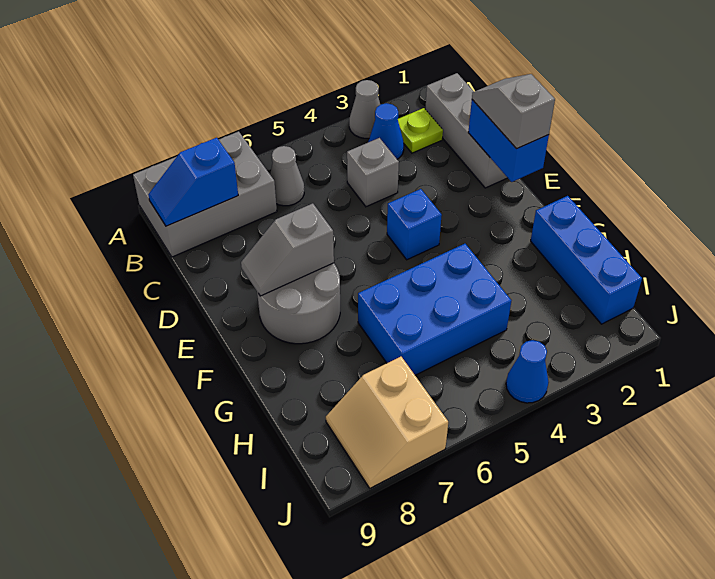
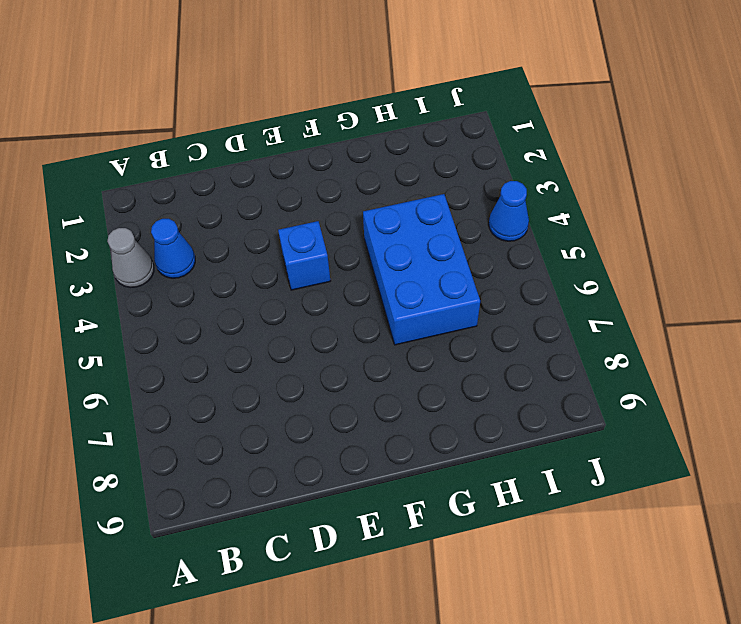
none -> grey 2x3 brick [133,131,277,257]
none -> grey 1x3 brick [425,73,507,188]
none -> lime 1x1 plate [398,108,443,153]

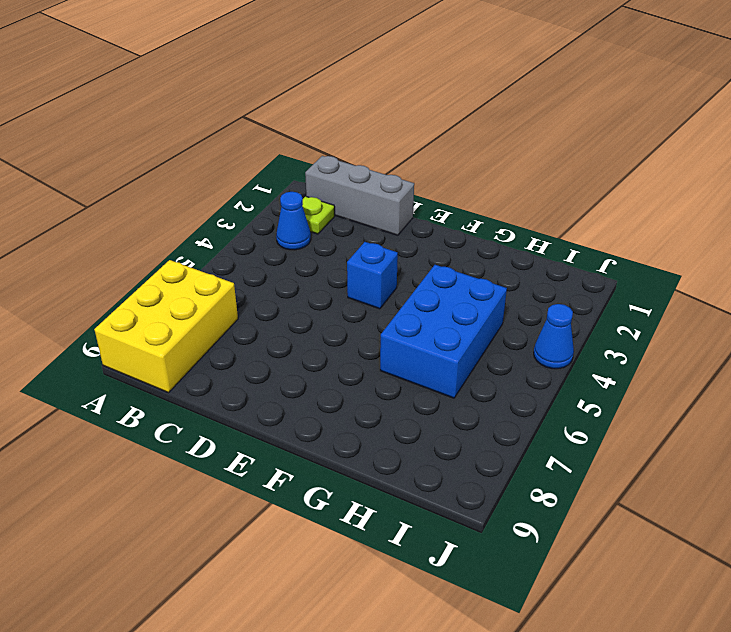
yellow 2x3 brick [94,260,238,393] -> grey 2x3 brick [133,131,277,257]
none -> grey 1x1 cone [349,80,380,138]
none -> grey 1x1 cone [270,146,304,206]
none -> grey 1x1 brick [347,138,399,207]

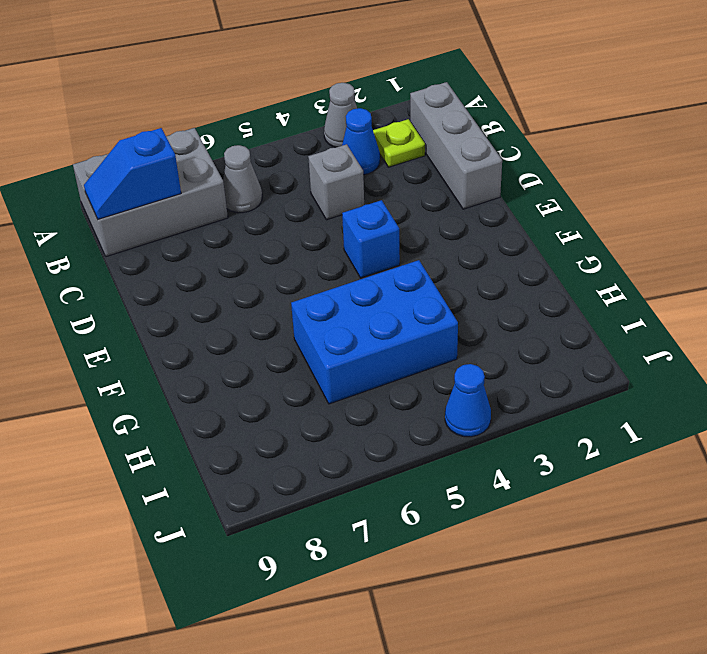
none -> grey 2x2 round brick [257,263,340,344]
none -> blue 1x3 brick [531,196,642,324]
none -> tan 2x2 slope [326,357,448,488]

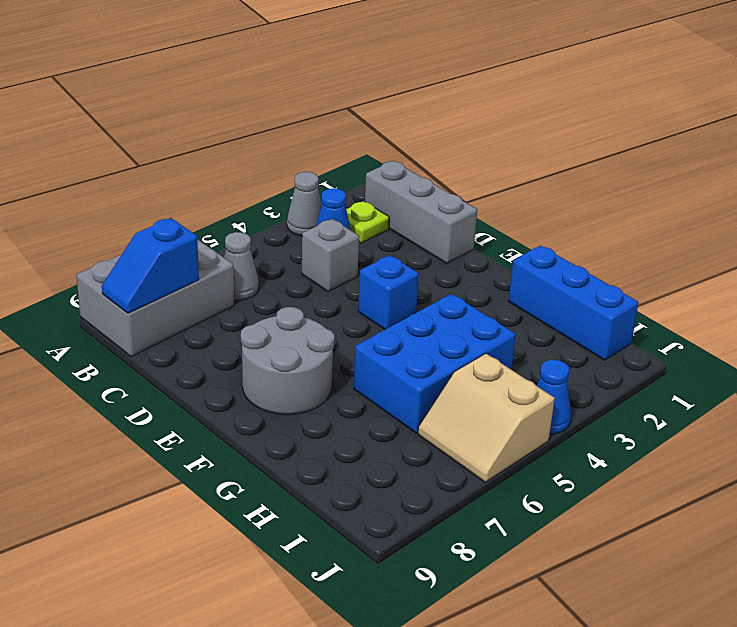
tan 2x2 slope [418,354,555,482] -> tan 2x2 slope moved to [326,357,448,488]
none -> blue 1x2 brick [468,100,549,182]
none -> grey 1x2 slope [241,203,334,296]
none -> grey 1x2 slope [472,74,555,149]

